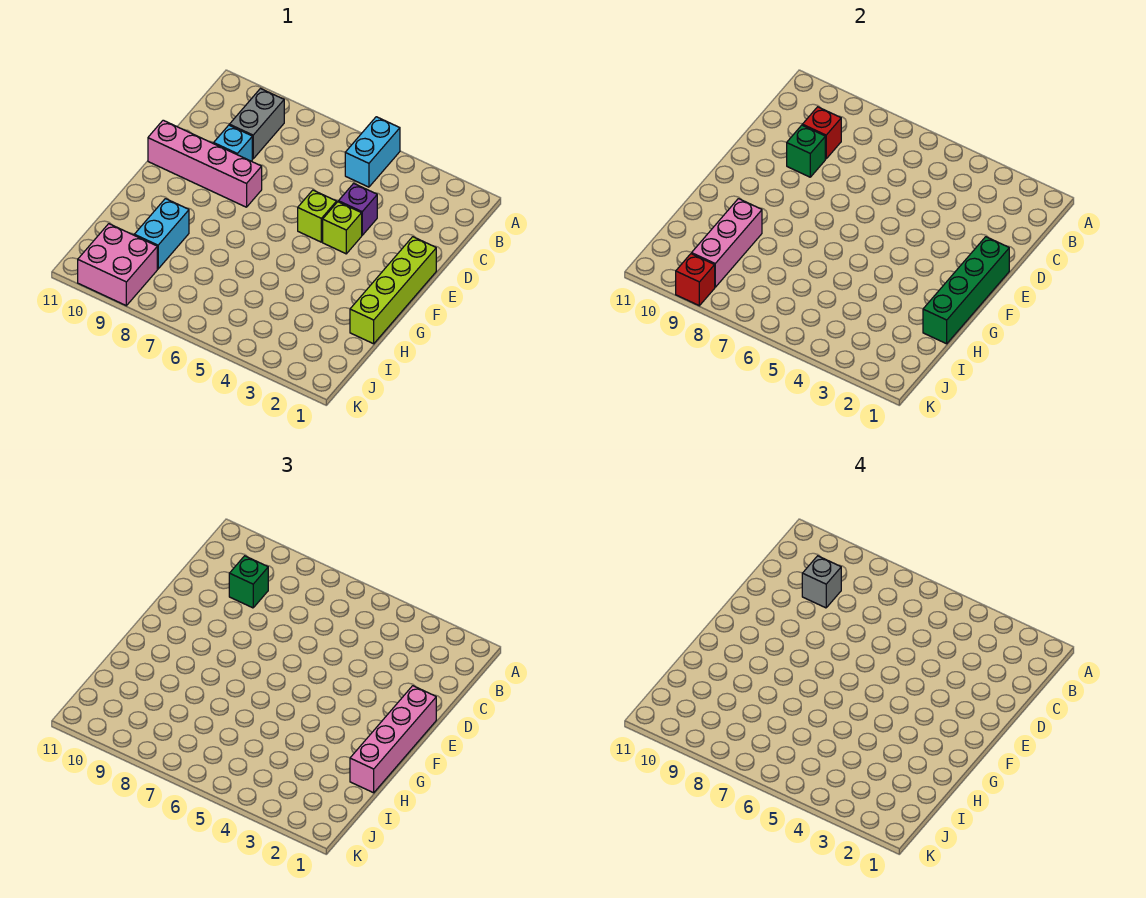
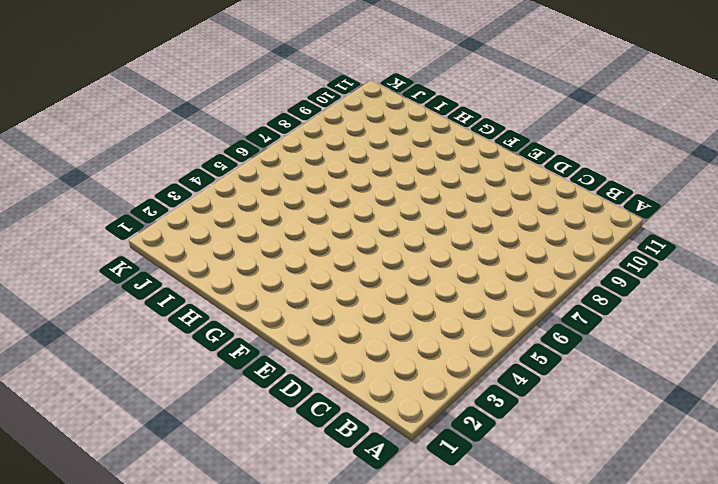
none -> cyan 1x2 brick [345,117,400,187]
none -> grey 1x2 brick [229,89,284,159]
none -> purple 1x1 brick [338,183,377,235]

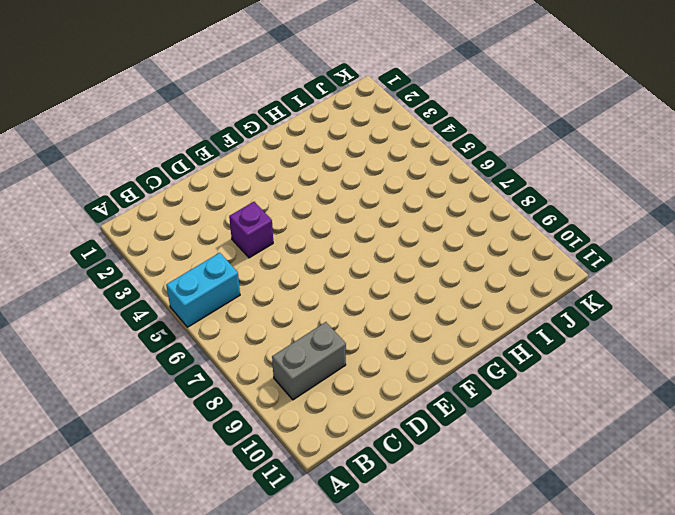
none -> cyan 1x1 brick [214,125,252,161]
none -> lime 1x4 brick [350,237,436,344]
none -> lime 1x1 brick [323,202,362,254]

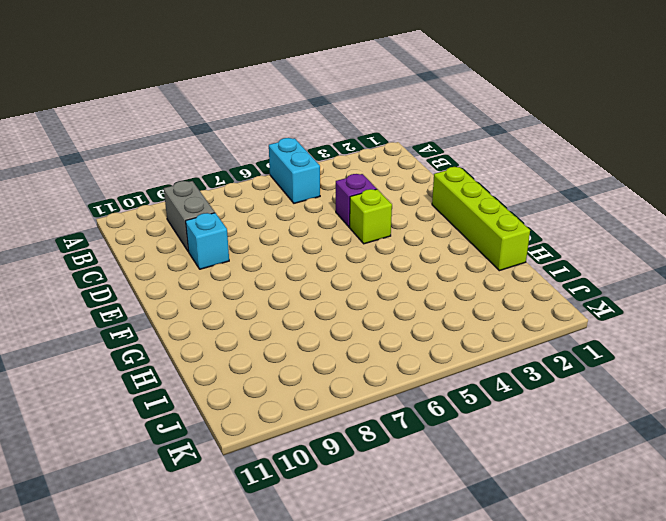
none -> lime 1x1 brick [298,190,337,242]
none -> pink 1x4 brick [148,120,262,207]
none -> cyan 1x2 brick [134,199,189,269]

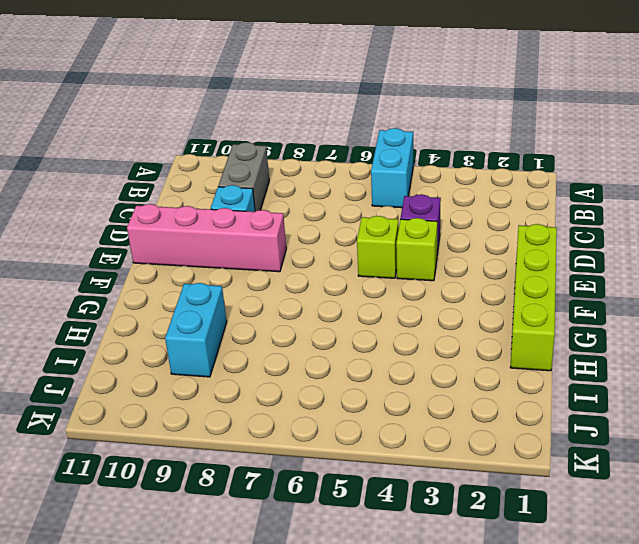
none -> pink 2x2 brick [78,224,157,306]
none -> red 1x1 brick [802,107,841,159]
none -> green 1x1 brick [787,125,825,177]

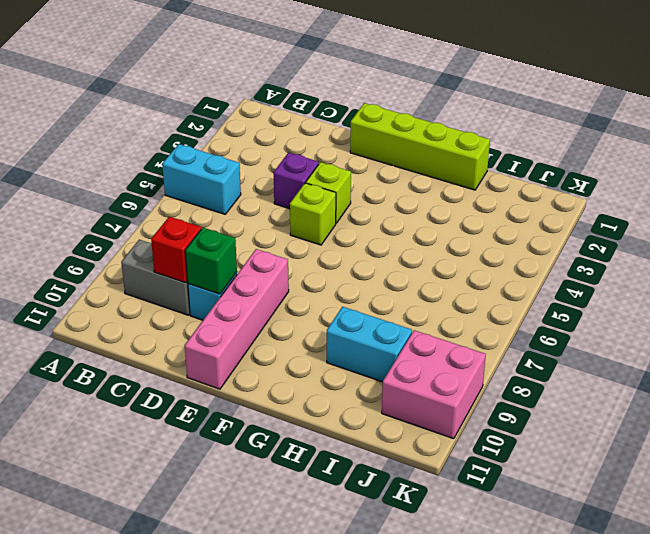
none -> green 1x4 brick [923,237,1009,344]
none -> pink 1x3 brick [692,199,762,287]
none -> red 1x1 brick [676,254,715,306]

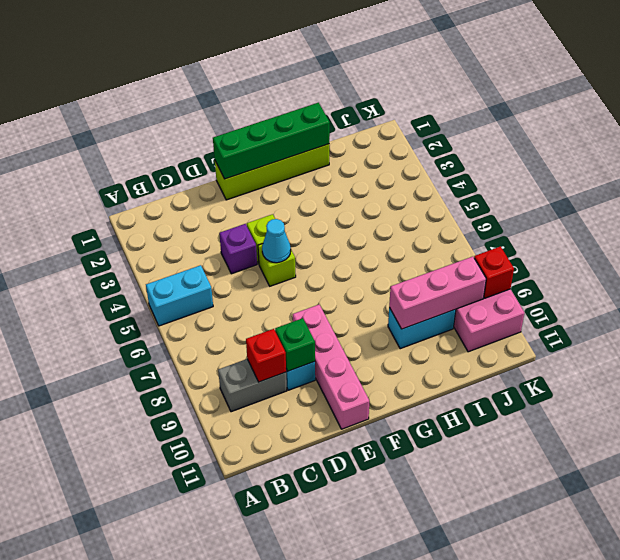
cyan 1x1 cone [262,219,291,263] -> none
none -> green 1x1 brick [229,556,268,608]
none -> pink 1x4 brick [350,686,436,793]
none -> grey 1x1 brick [802,556,841,608]

